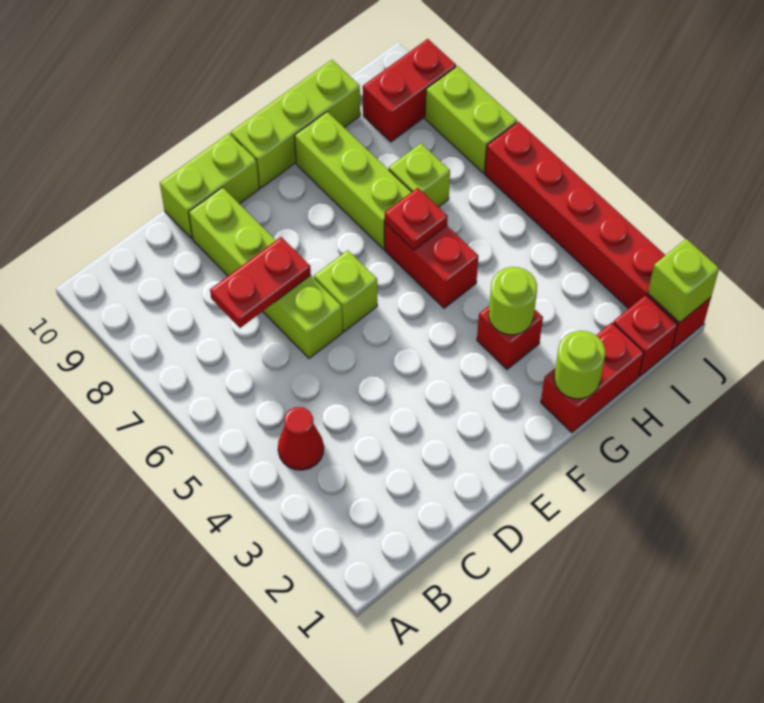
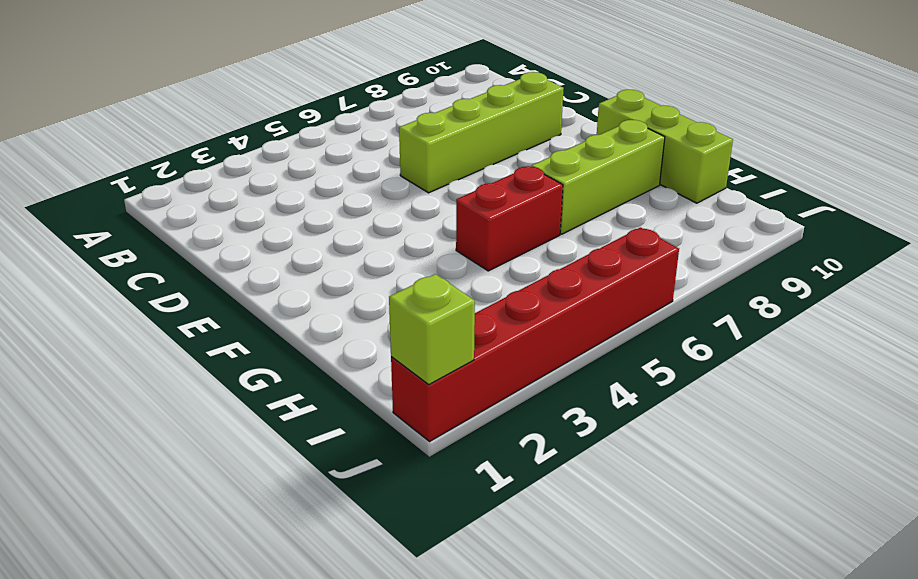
none -> red 1x1 cone [278,407,324,470]
none -> lime 1x2 brick [160,133,259,239]
none -> lime 1x1 brick [314,250,377,331]

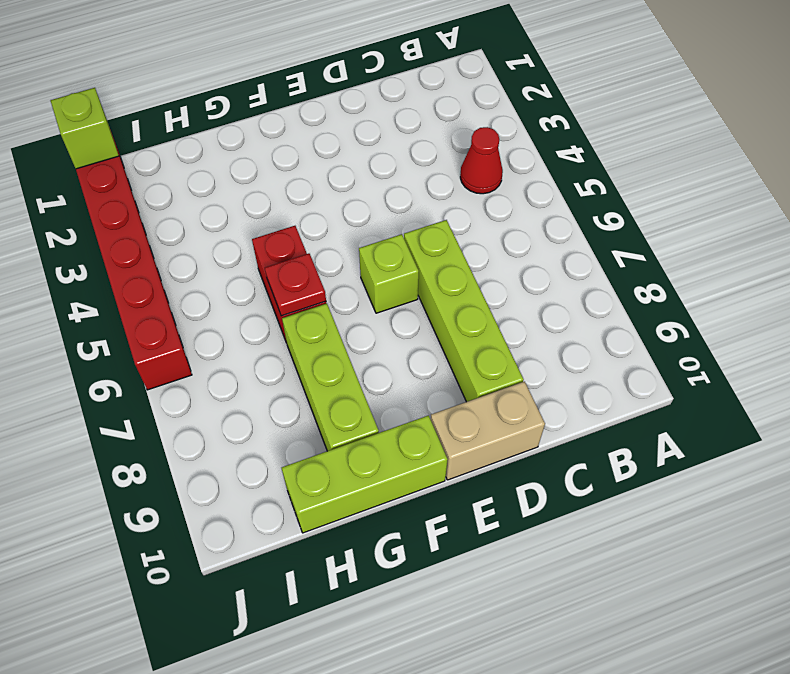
tan 1x2 brick [431,382,545,480] -> lime 1x2 brick [160,133,259,239]
none -> red 1x2 brick [541,323,644,433]
none -> red 1x1 brick [477,306,543,369]
none -> lime 1x1 brick [389,143,450,207]

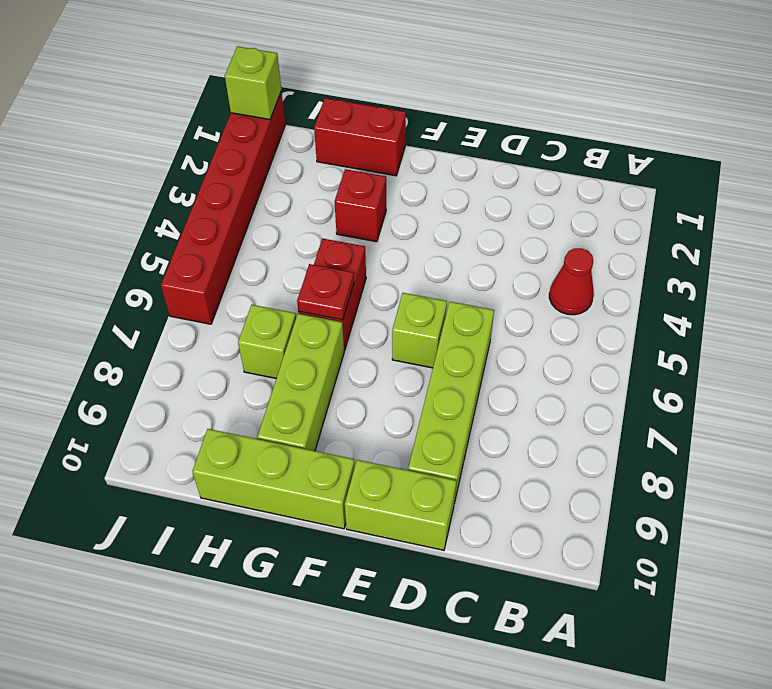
none -> red 1x1 brick [613,295,678,377]
none -> red 1x2 brick [363,39,456,142]
none -> lime 1x2 brick [425,66,517,173]

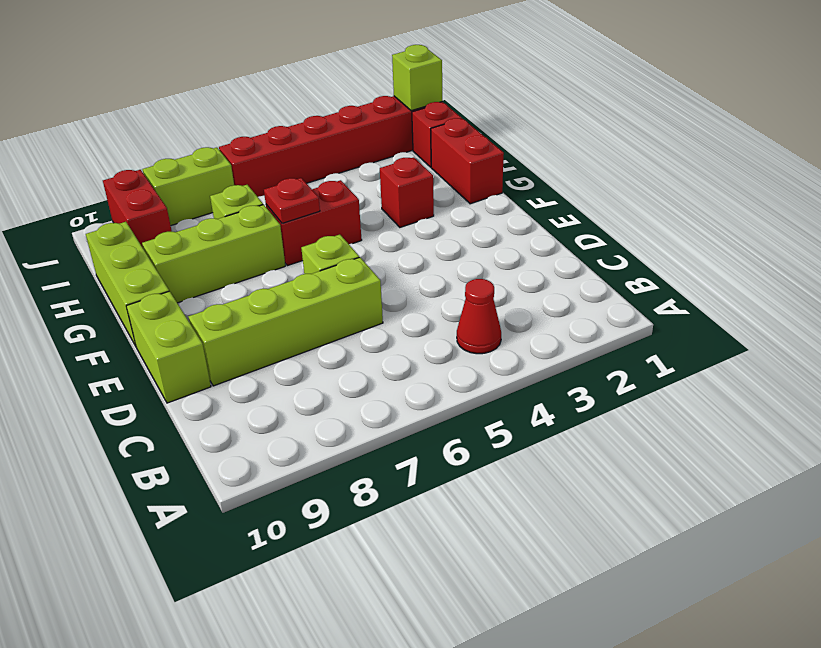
none -> red 1x2 plate [210,237,311,328]
none -> lime 1x1 round brick [554,331,605,399]
none -> lime 1x1 round brick [489,267,537,335]

